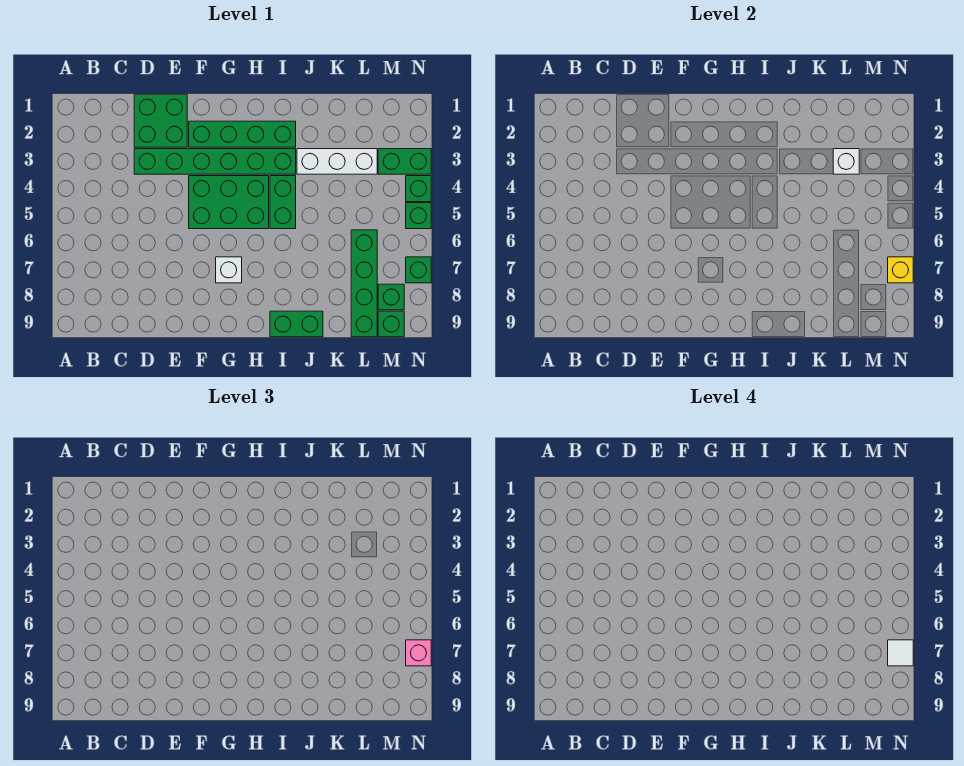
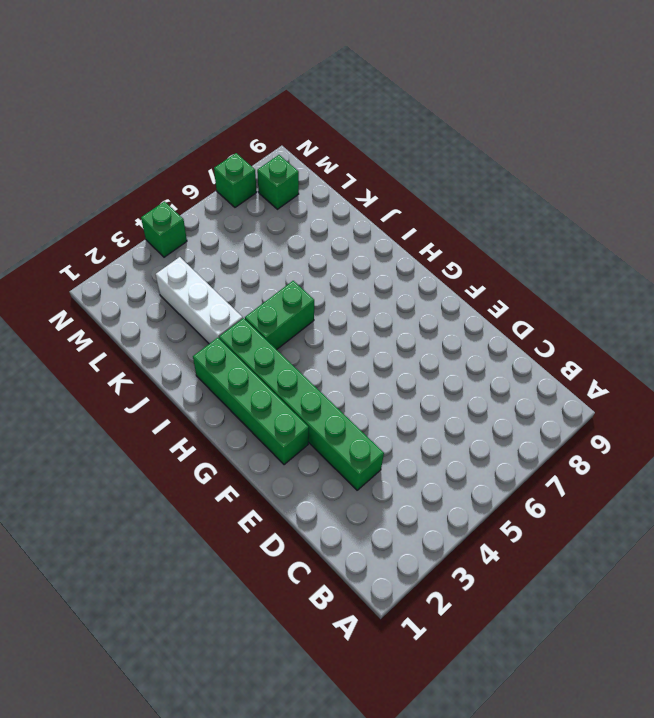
none -> green 2x2 brick [134,94,187,147]
none -> green 2x3 brick [189,176,269,229]
none -> white 1x1 brick [216,257,242,283]

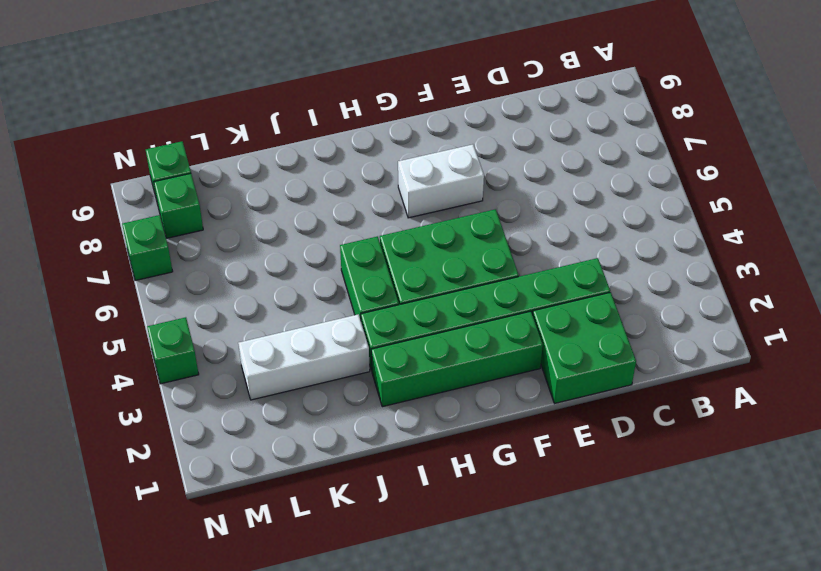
white 1x2 brick [398,144,484,218] -> white 1x1 brick [216,257,242,283]
none -> green 1x2 brick [270,311,323,337]
none -> green 1x4 brick [351,230,377,337]
none -> green 1x2 brick [378,149,431,174]

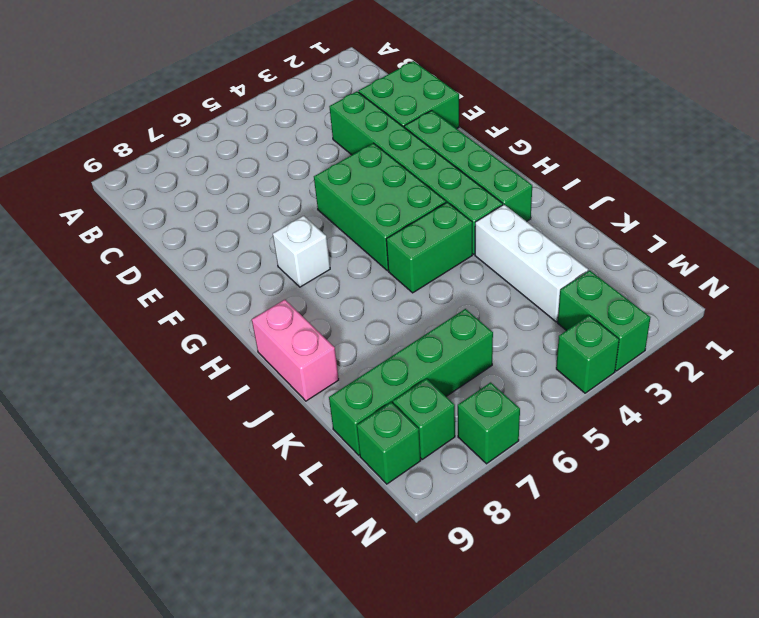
pink 1x2 brick [252,300,339,401] -> green 1x2 brick [270,311,323,337]
none -> green 1x1 brick [406,203,431,229]
none -> white 1x1 brick [833,149,859,174]
none -> yellow 1x1 brick [888,257,913,283]

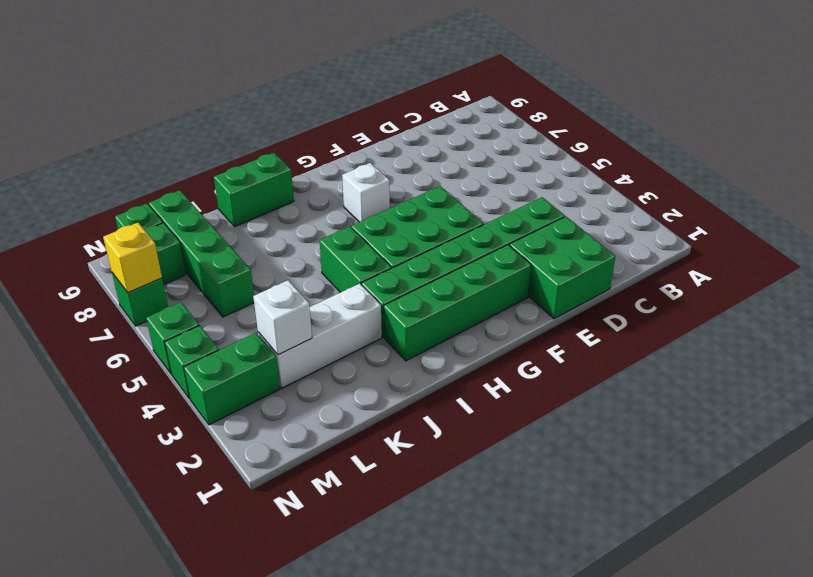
none -> pink 1x1 brick [406,640,431,666]
none -> white 1x1 tile [888,640,913,666]

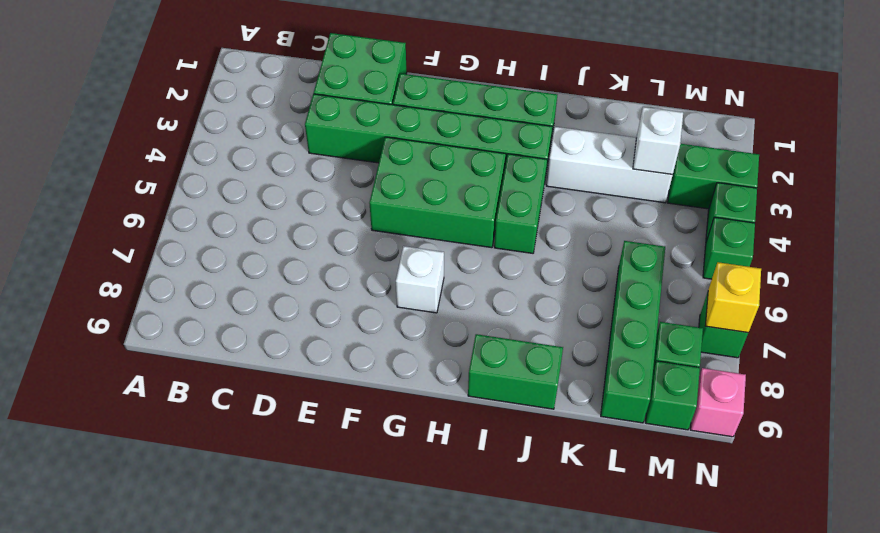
pink 1x1 brick [690,368,746,437] -> pink 1x1 brick moved to [406,640,431,666]
none -> white 1x1 tile [888,640,913,666]

